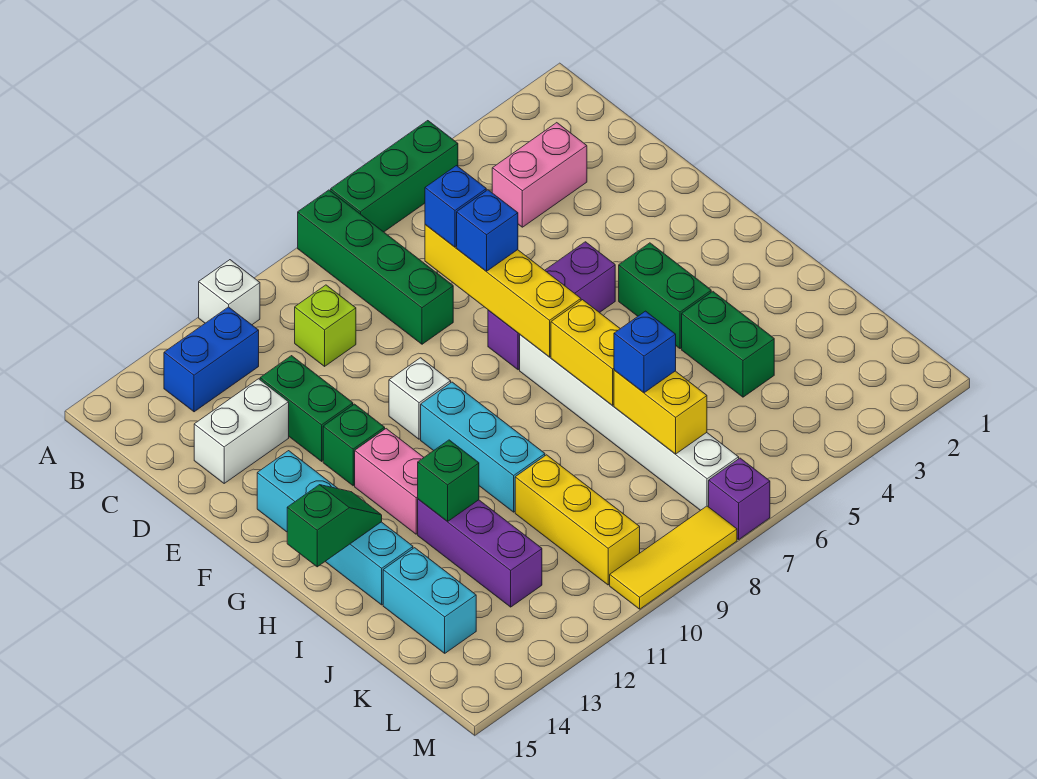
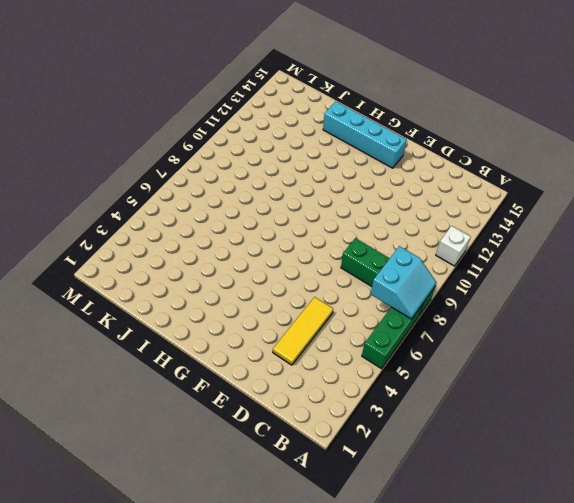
cyan 2x2 slope [370,246,437,319] -> none
yellow 1x3 tile [273,297,333,365] -> yellow 1x3 tile moved to [610,506,737,609]
none -> blue 1x2 brick [164,307,259,412]
none -> pink 1x2 brick [492,123,587,227]
none -> lime 1x1 brick [295,285,356,366]
none -> green 1x2 brick [260,356,353,461]

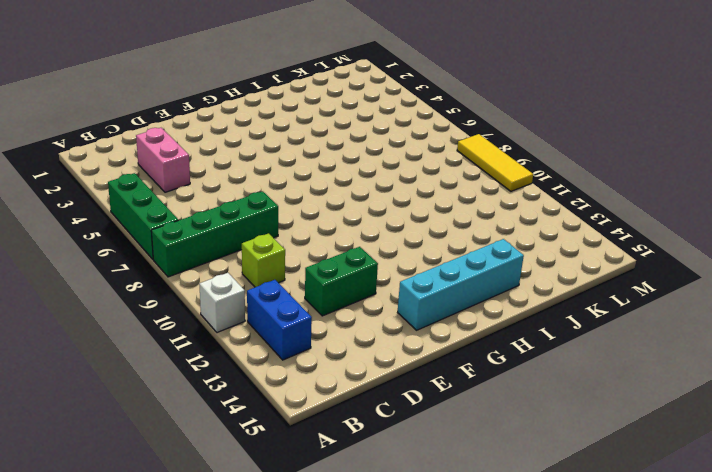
none -> white 1x2 brick [194,379,289,483]
none -> purple 1x3 brick [488,242,615,370]
none -> white 1x1 brick [389,358,451,439]
none -> green 1x1 brick [323,404,385,486]

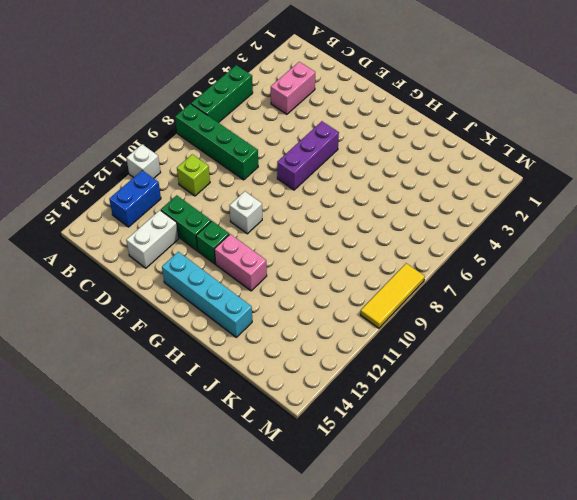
none -> green 1x2 brick [619,243,711,349]
none -> white 1x6 brick [520,335,739,510]
none -> cyan 1x3 brick [421,382,545,512]
none -> green 1x2 brick [682,292,774,397]

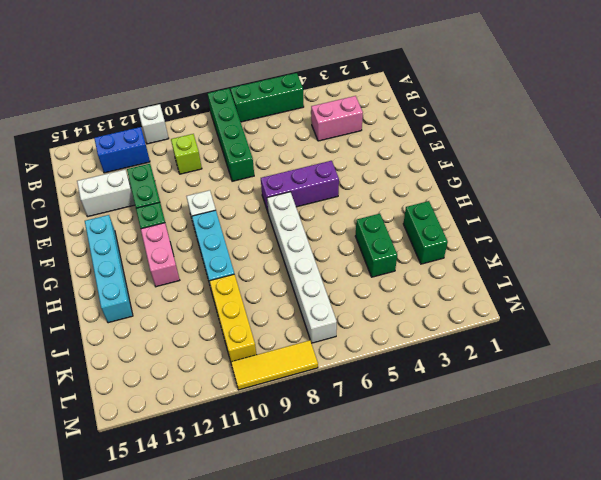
green 1x2 brick [403,201,448,264] -> green 1x2 brick moved to [619,243,711,349]
none -> purple 1x3 brick [418,499,542,607]
none -> cyan 1x2 brick [383,548,476,653]
none -> purple 1x1 brick [709,458,770,539]
none -> yellow 1x4 brick [425,225,581,357]

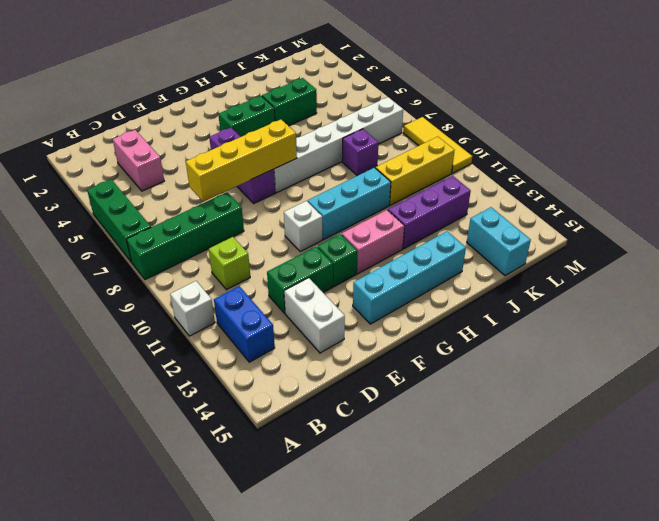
purple 1x1 brick [342,129,379,176] -> purple 1x1 brick moved to [709,458,770,539]
cyan 1x2 brick [467,207,531,276] -> cyan 1x2 brick turned to [383,548,476,653]
none -> yellow 1x2 brick [551,300,620,406]
none -> green 1x2 slope [287,485,382,567]
none -> green 1x1 brick [418,440,479,522]
none -> yellow 1x2 brick [614,370,707,454]

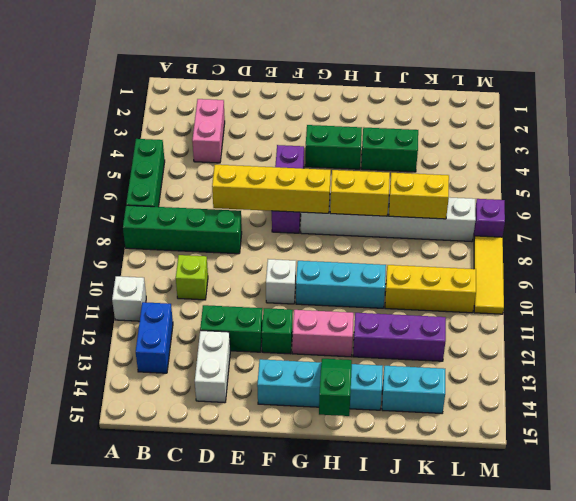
none -> green 1x1 brick [418,440,479,522]
none -> blue 1x1 brick [425,166,486,247]
none -> blue 1x1 brick [457,190,518,271]
none -> blue 1x1 brick [614,311,676,393]

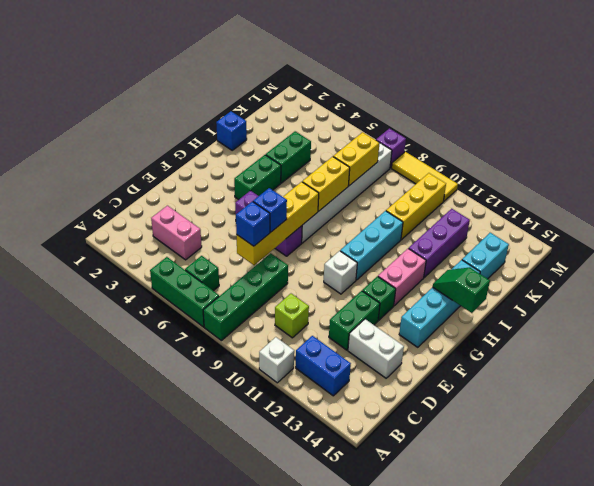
green 1x1 brick [185,256,219,291] -> green 1x1 brick moved to [418,440,479,522]
blue 1x1 brick [216,111,247,150] -> blue 1x1 brick moved to [614,311,676,393]

